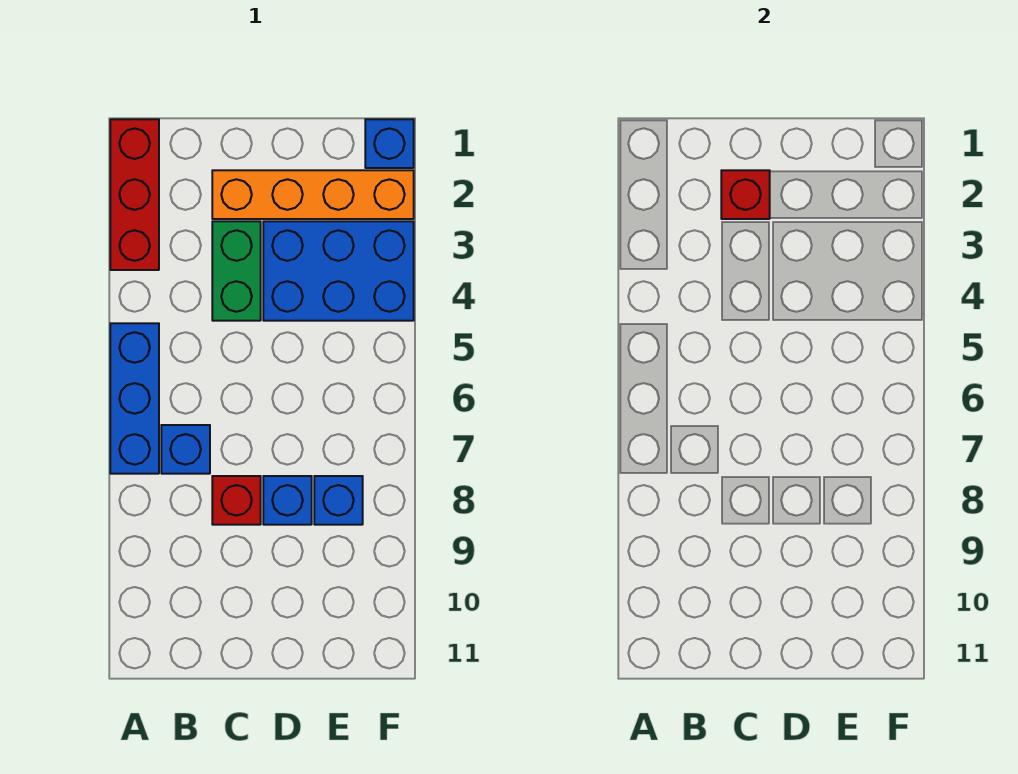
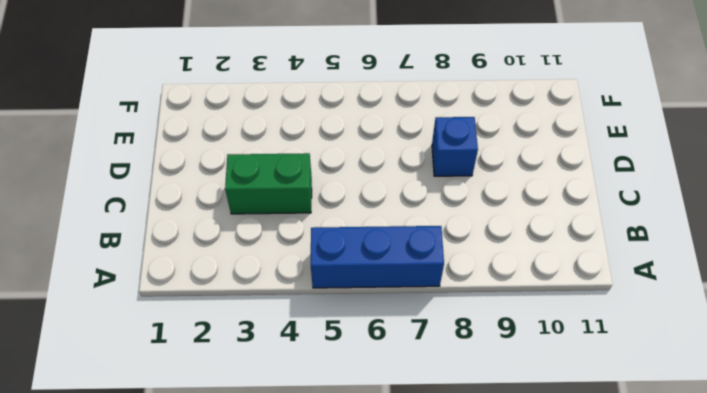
none -> red 1x3 brick [110,119,159,270]
none -> blue 1x1 brick [161,425,210,474]

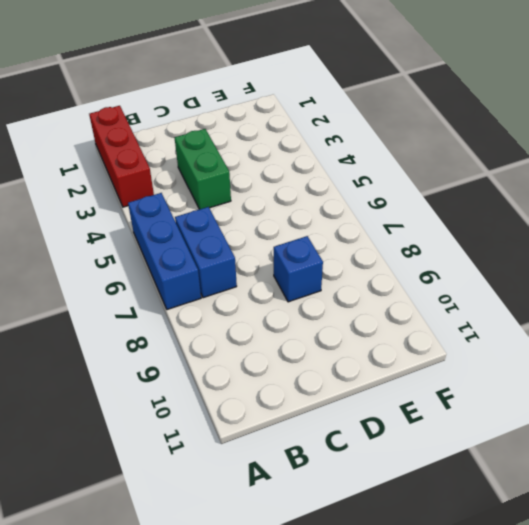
blue 1x2 brick [175,207,237,298] -> blue 1x1 brick [161,425,210,474]
none -> orange 1x4 brick [212,170,414,219]
none -> red 1x1 brick [212,476,261,525]

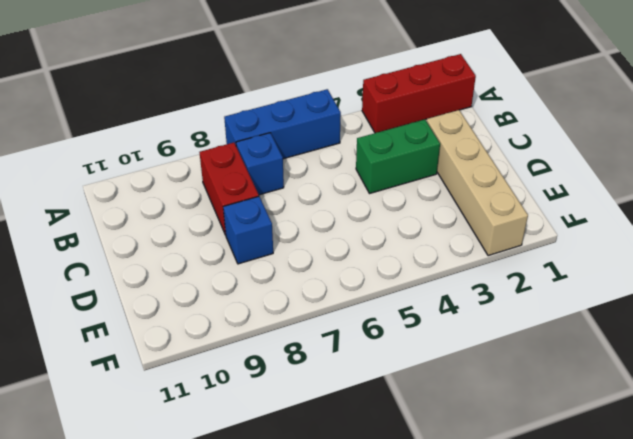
red 1x2 brick [200,143,259,235] -> red 1x1 brick [212,476,261,525]
tan 1x4 brick [427,110,528,256] -> orange 1x4 brick [212,170,414,219]
none -> blue 2x3 brick [263,221,414,321]
none -> blue 1x1 brick [314,476,363,525]

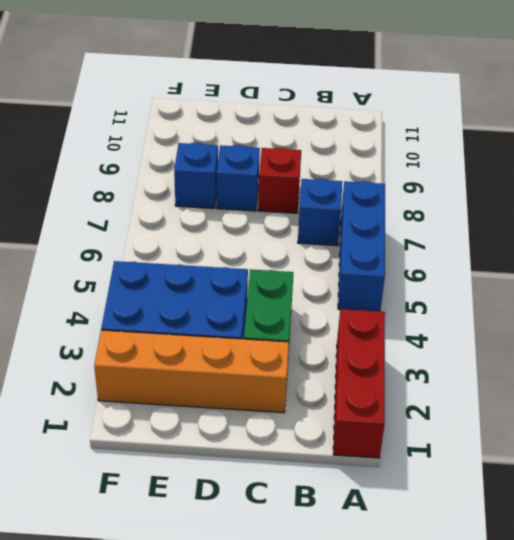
none -> blue 1x1 brick [365,119,414,168]
none -> red 1x1 brick [721,170,770,219]

